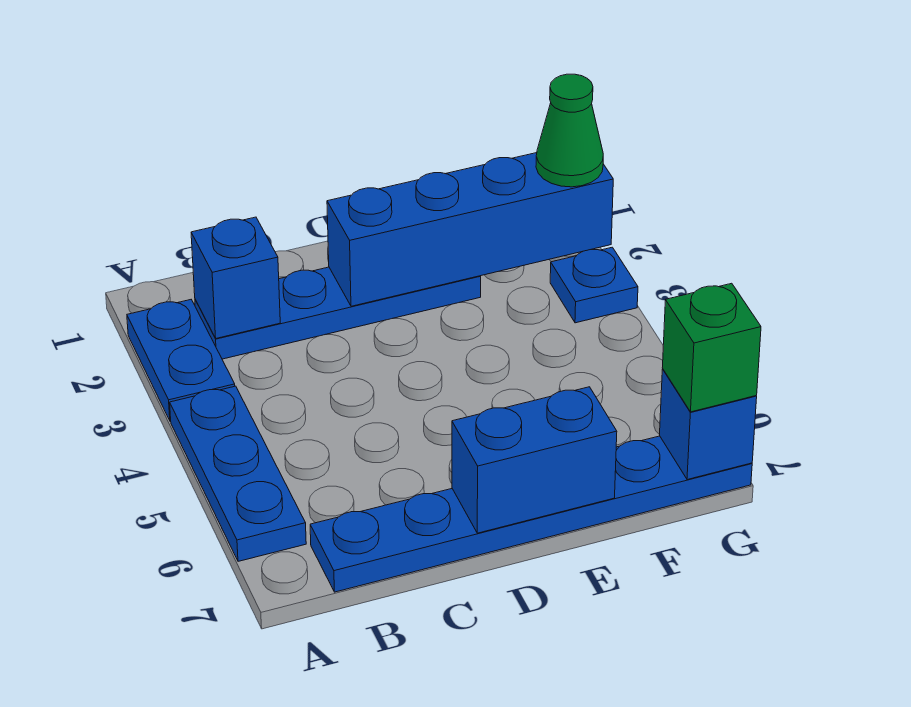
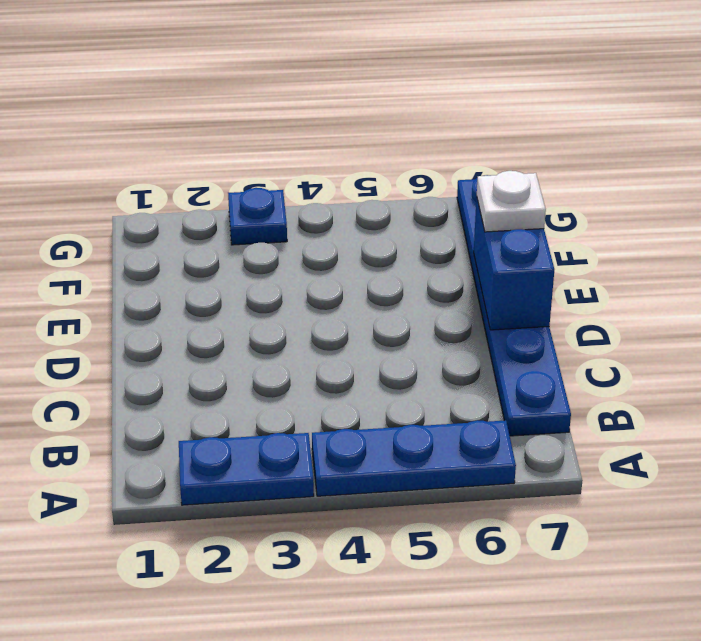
white 1x1 plate [477,171,546,232] -> none
none -> blue 1x4 plate [195,267,481,359]
none -> blue 1x1 brick [191,217,280,338]

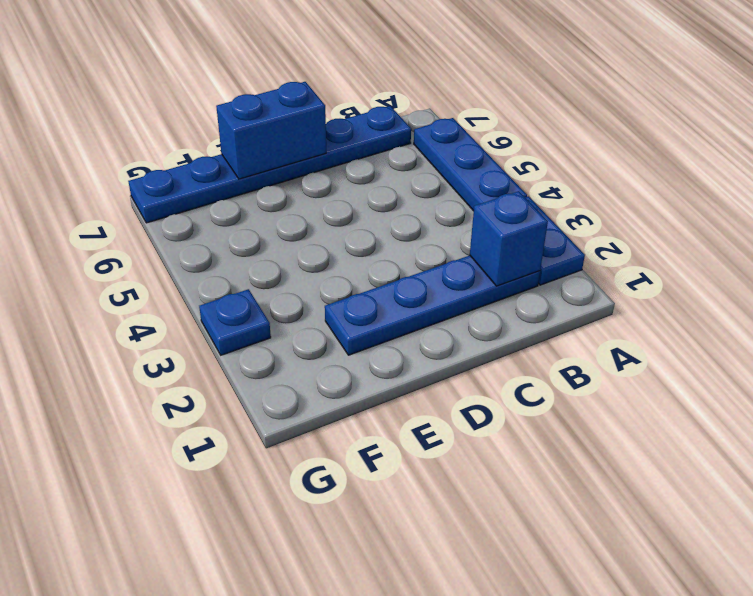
none -> blue 1x4 brick [327,153,613,306]
none -> blue 1x1 brick [660,369,757,480]

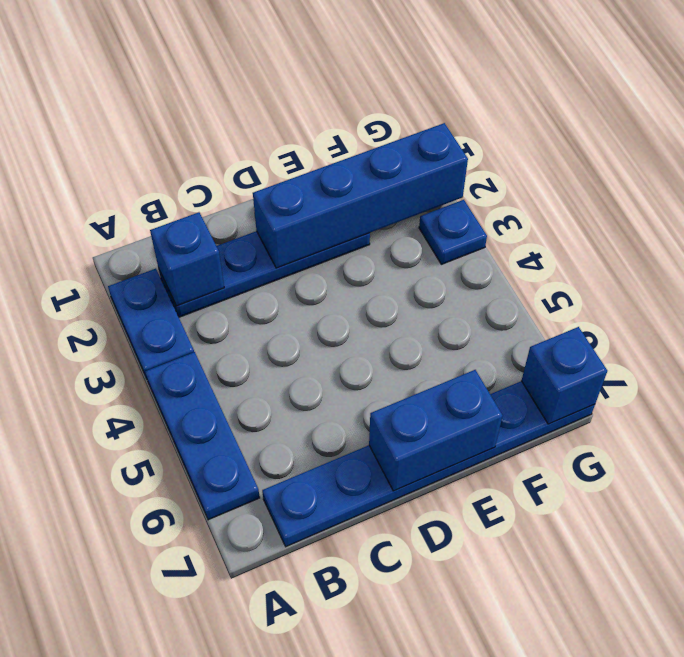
none -> green 1x1 cone [536,74,603,187]
none -> green 1x1 brick [662,283,761,412]

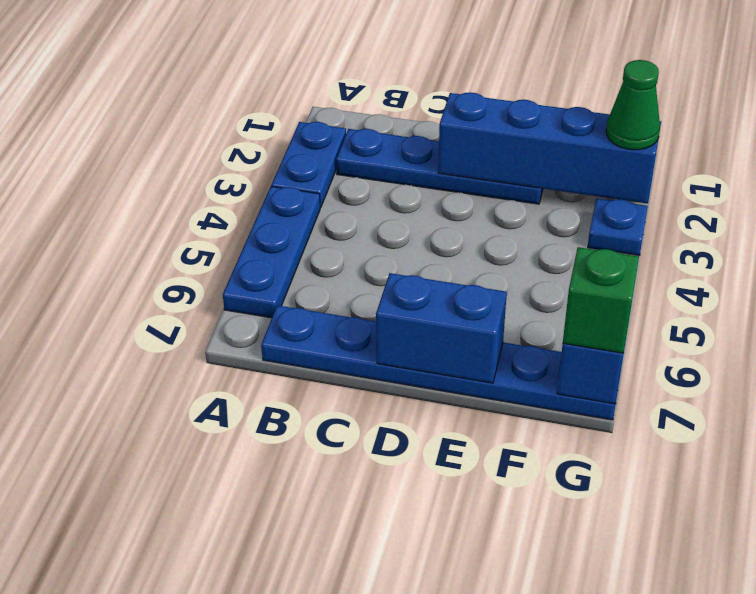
none -> blue 1x1 brick [191,217,280,338]

